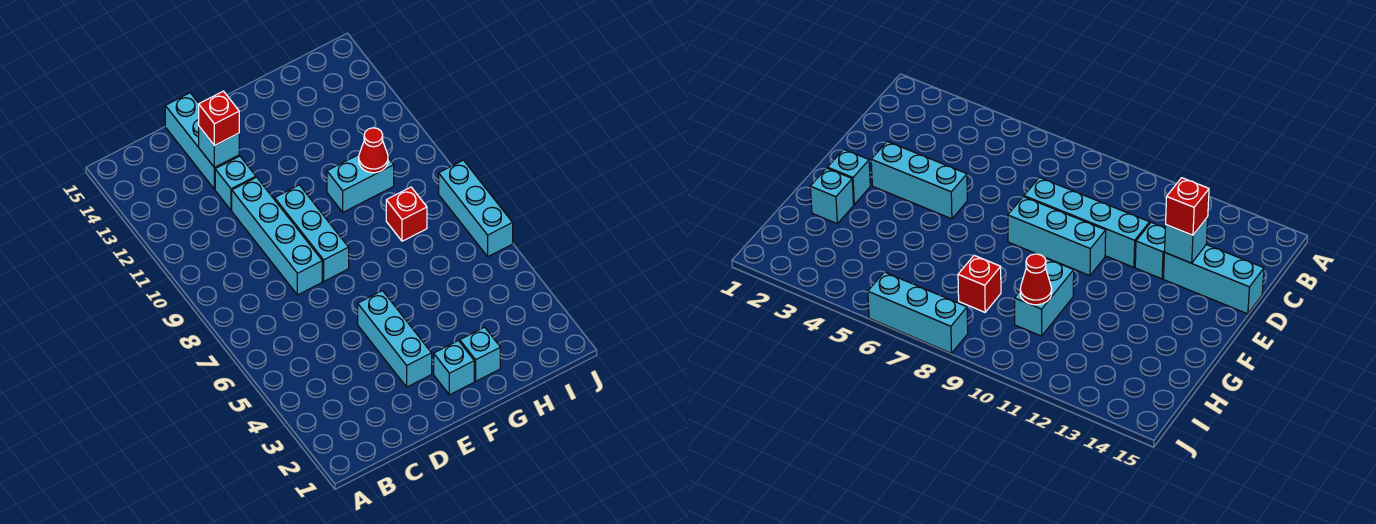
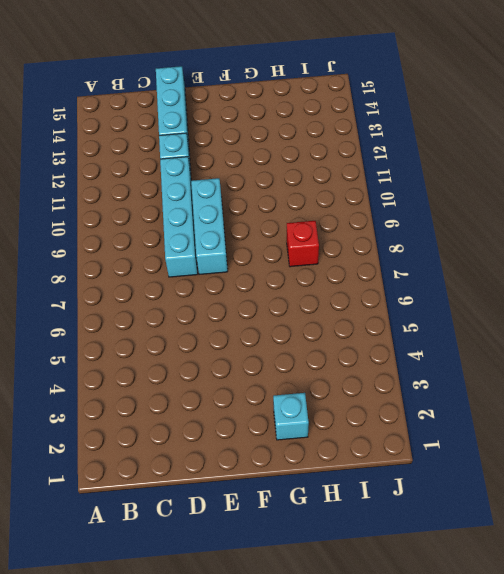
none -> cyan 1x3 brick [358,291,432,387]
none -> cyan 1x1 brick [434,341,474,395]
none -> cyan 1x2 brick [327,155,394,212]

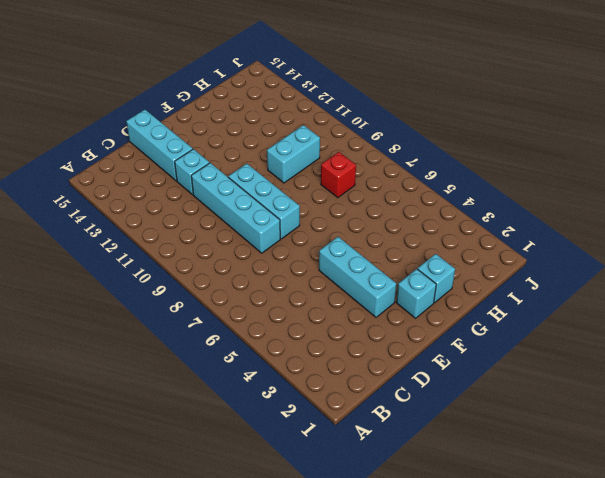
none -> cyan 1x3 brick [439,160,513,256]
none -> cyan 1x1 brick [199,127,239,168]
none -> red 1x1 cone [359,128,388,173]

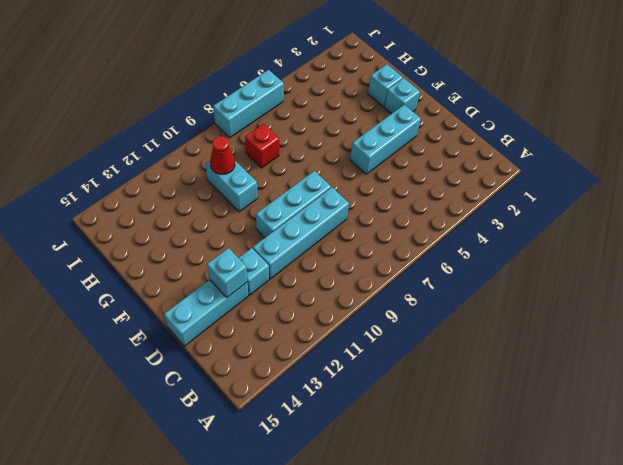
none -> red 1x1 brick [199,91,239,146]

